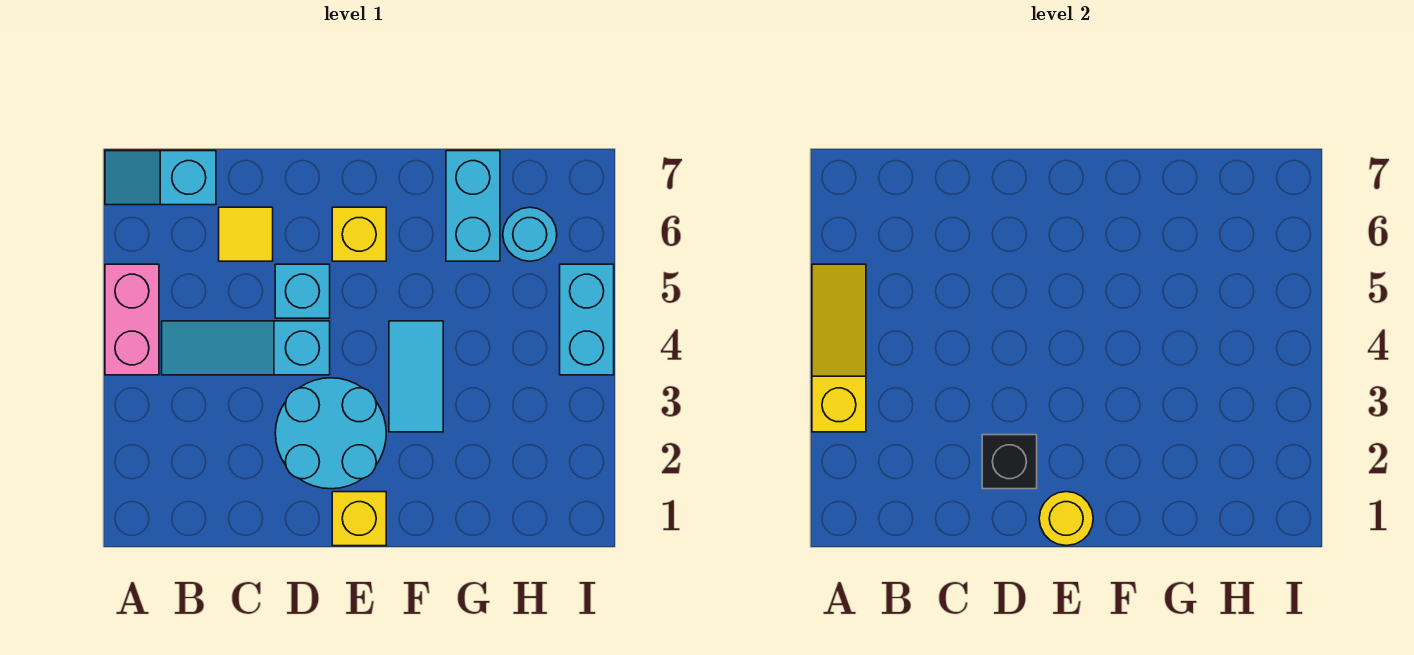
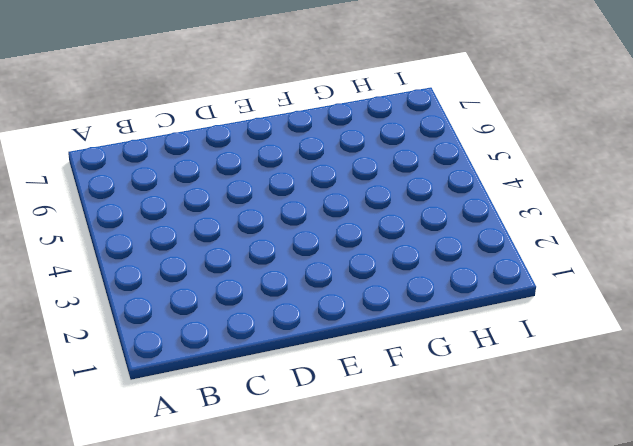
none -> pink 1x2 brick [105,264,159,375]
none -> cyan 1x2 slope [105,151,216,205]
none -> cyan 1x3 slope [162,321,330,375]

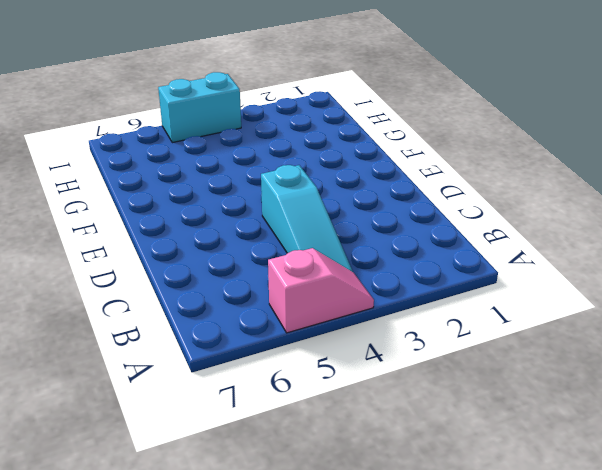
pink 1x2 slope [268,248,374,333] -> pink 1x2 brick [105,264,159,375]
none -> cyan 1x2 slope [105,151,216,205]
none -> yellow 1x1 tile [219,207,273,261]
none -> cyan 2x2 round brick [275,378,386,489]

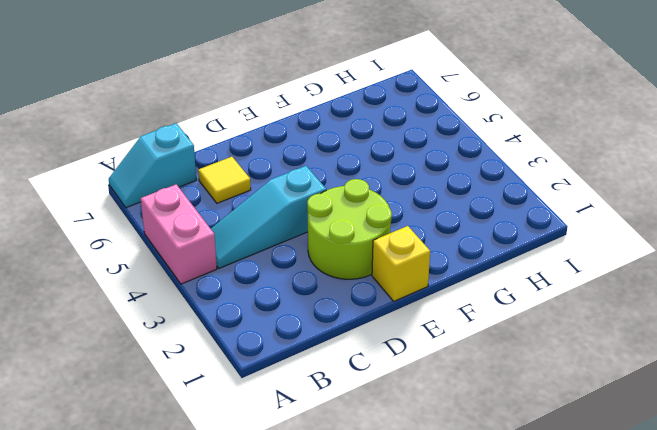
lime 2x2 round brick [307,179,392,279] -> cyan 2x2 round brick [275,378,386,489]
none -> cyan 1x1 brick [275,264,330,318]
none -> yellow 1x1 brick [332,207,386,261]
none -> cyan 1x2 tile [389,321,443,432]

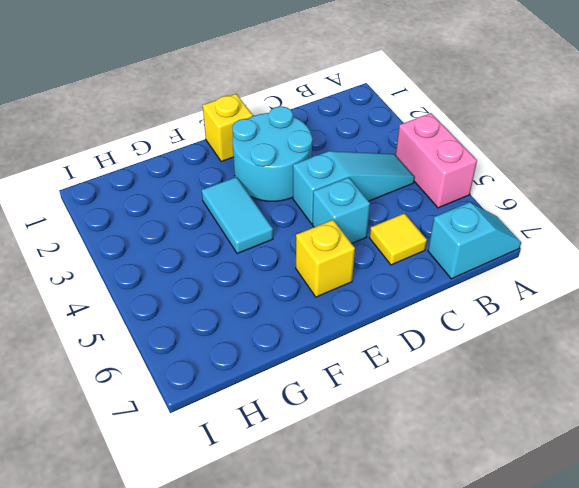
none -> cyan 1x2 brick [446,151,500,261]
none -> cyan 1x1 round brick [503,207,557,261]
none -> cyan 1x2 brick [560,264,614,375]

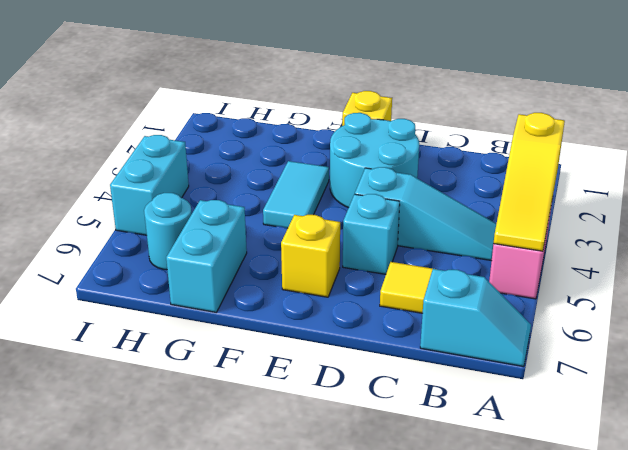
none -> black 1x1 brick [982,435,1037,489]
none -> yellow 1x1 round brick [1039,492,1093,546]

